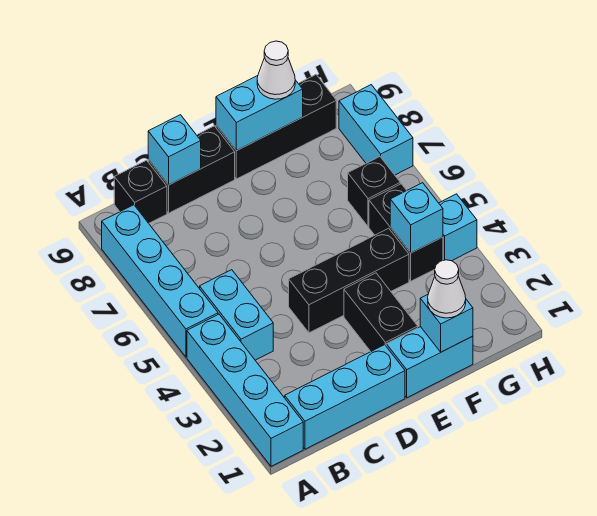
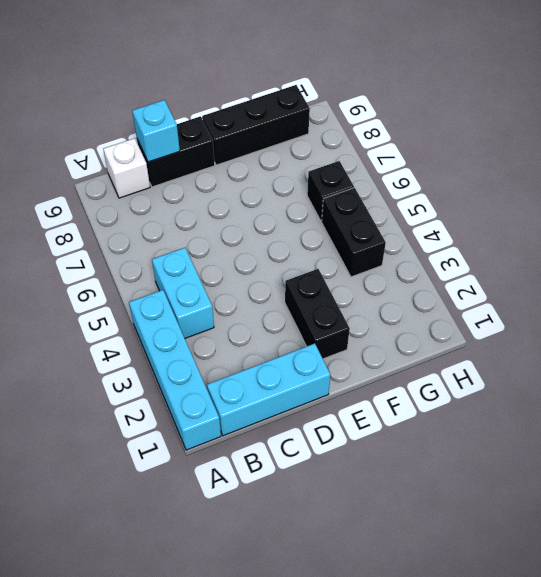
white 1x1 brick [103,138,150,198] -> black 1x1 brick [114,160,167,223]
none -> cyan 1x4 brick [102,205,218,357]
none -> black 1x3 brick [289,228,409,333]
none -> cyan 1x2 brick [386,327,473,398]

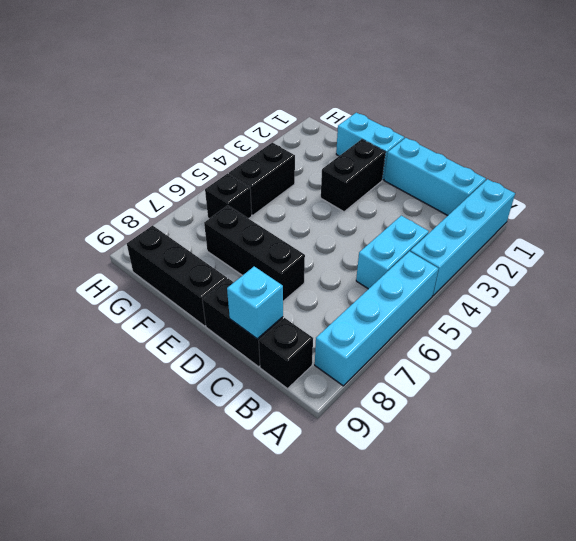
black 1x3 brick [204,206,305,301] -> black 1x3 brick moved to [289,228,409,333]
none -> cyan 1x1 brick [439,194,477,261]
none -> cyan 1x2 brick [339,85,413,175]
none -> cyan 1x2 brick [216,76,303,151]

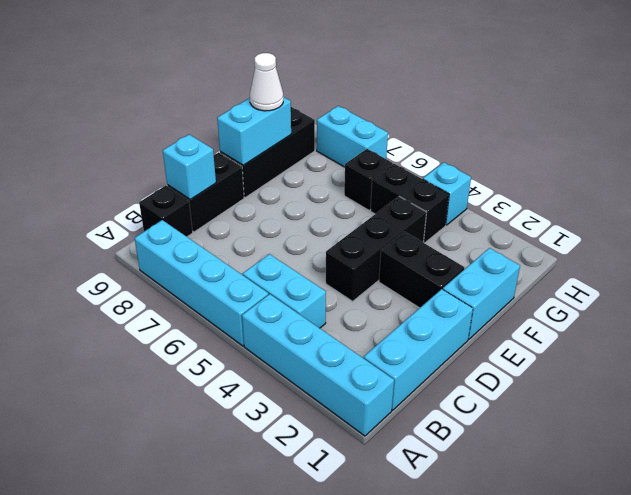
none -> cyan 1x1 brick [420,295,473,352]
none -> cyan 1x1 brick [390,183,443,253]
none -> white 1x1 cone [428,260,466,318]

